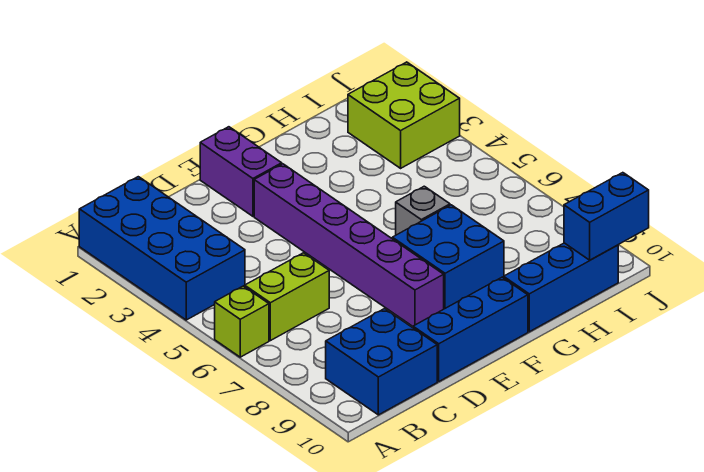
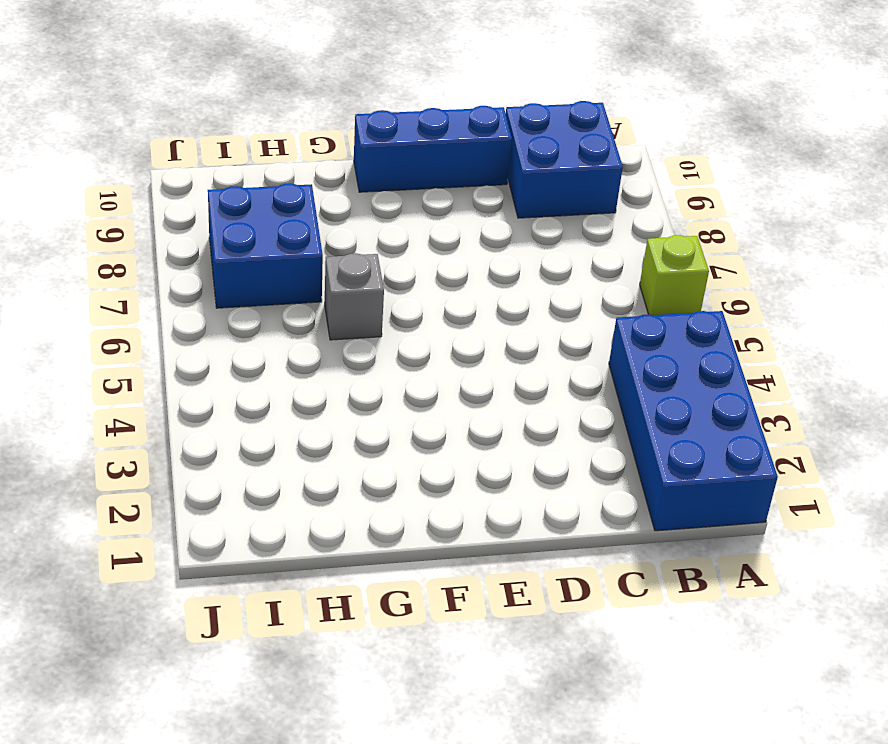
blue 2x2 brick [208,183,323,308] -> blue 2x2 brick moved to [392,205,504,309]
none -> lime 1x2 brick [245,253,329,341]
none -> purple 1x2 brick [200,127,282,216]
none -> purple 1x6 brick [254,164,444,326]

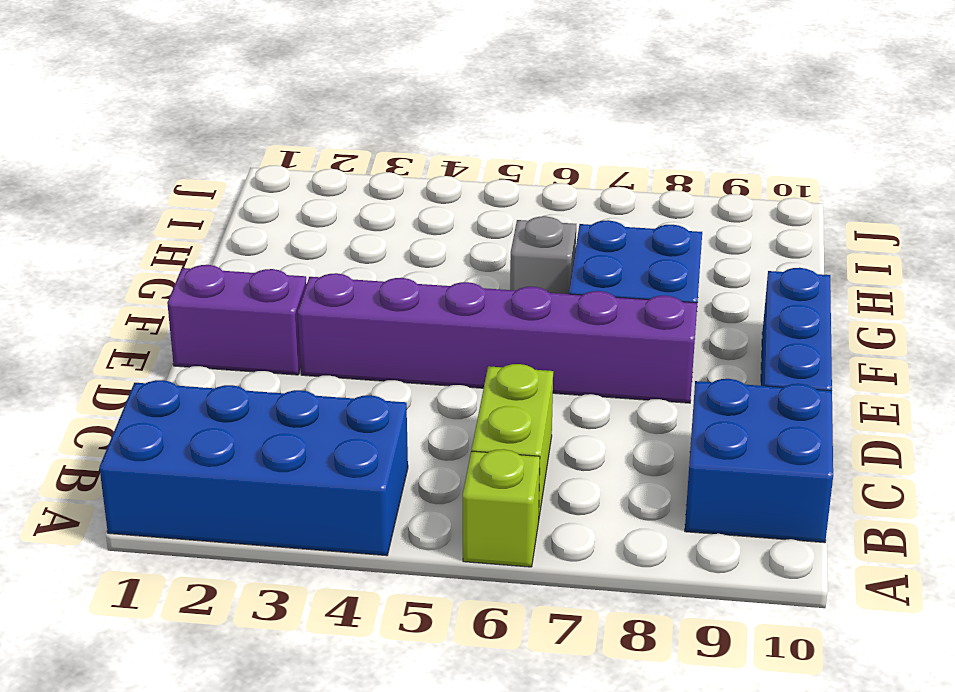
none -> blue 1x3 brick [504,243,618,332]
none -> lime 2x2 brick [348,62,460,168]
none -> blue 1x2 brick [564,173,649,260]

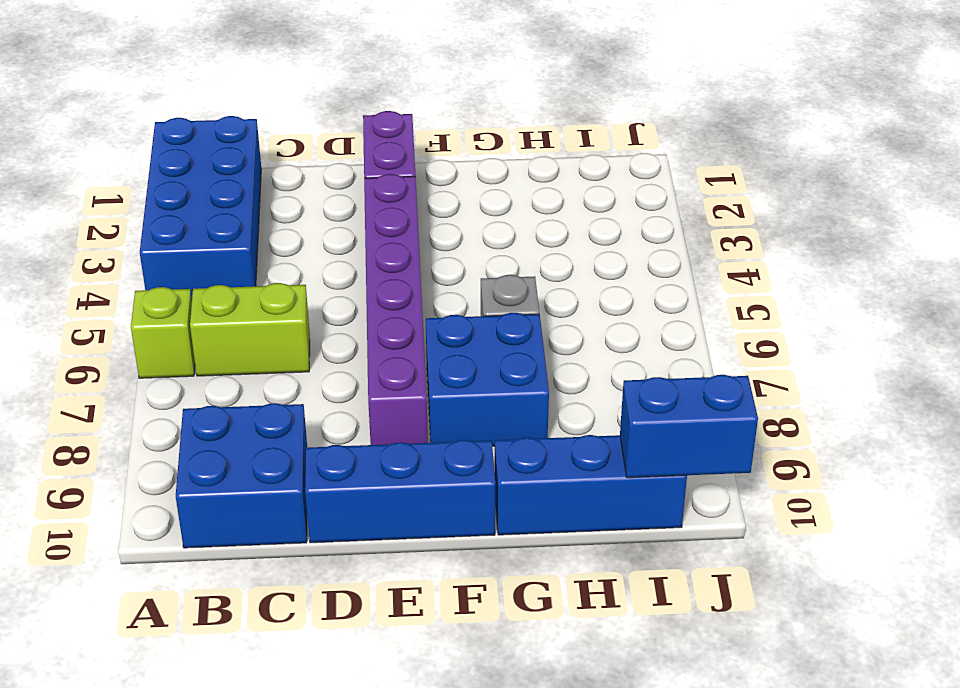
none -> lime 2x2 brick [348,62,460,168]

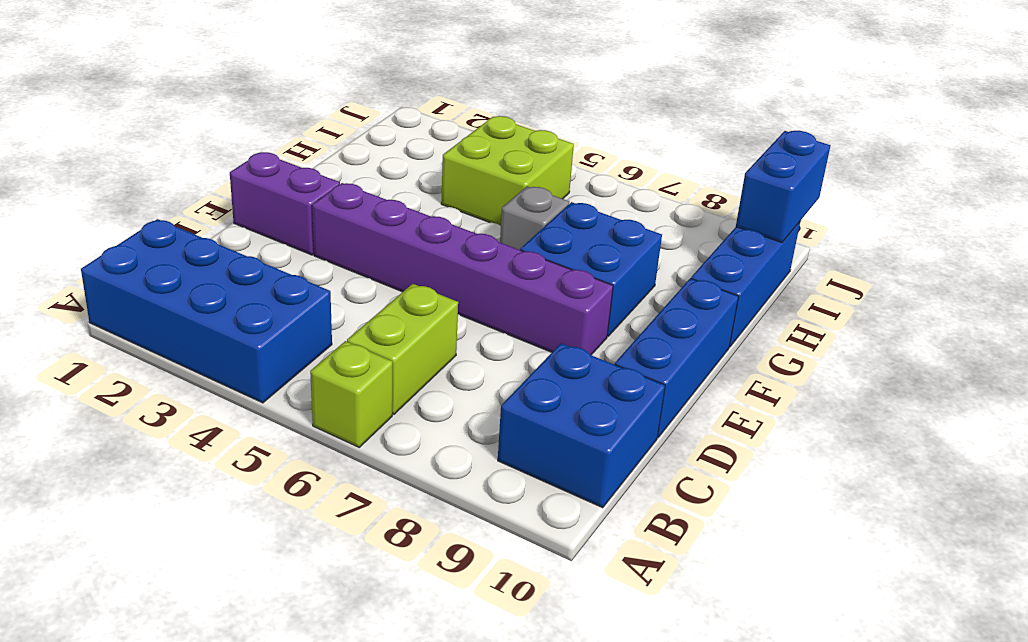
lime 2x2 brick [441,116,574,226] -> lime 2x2 brick moved to [348,62,460,168]

